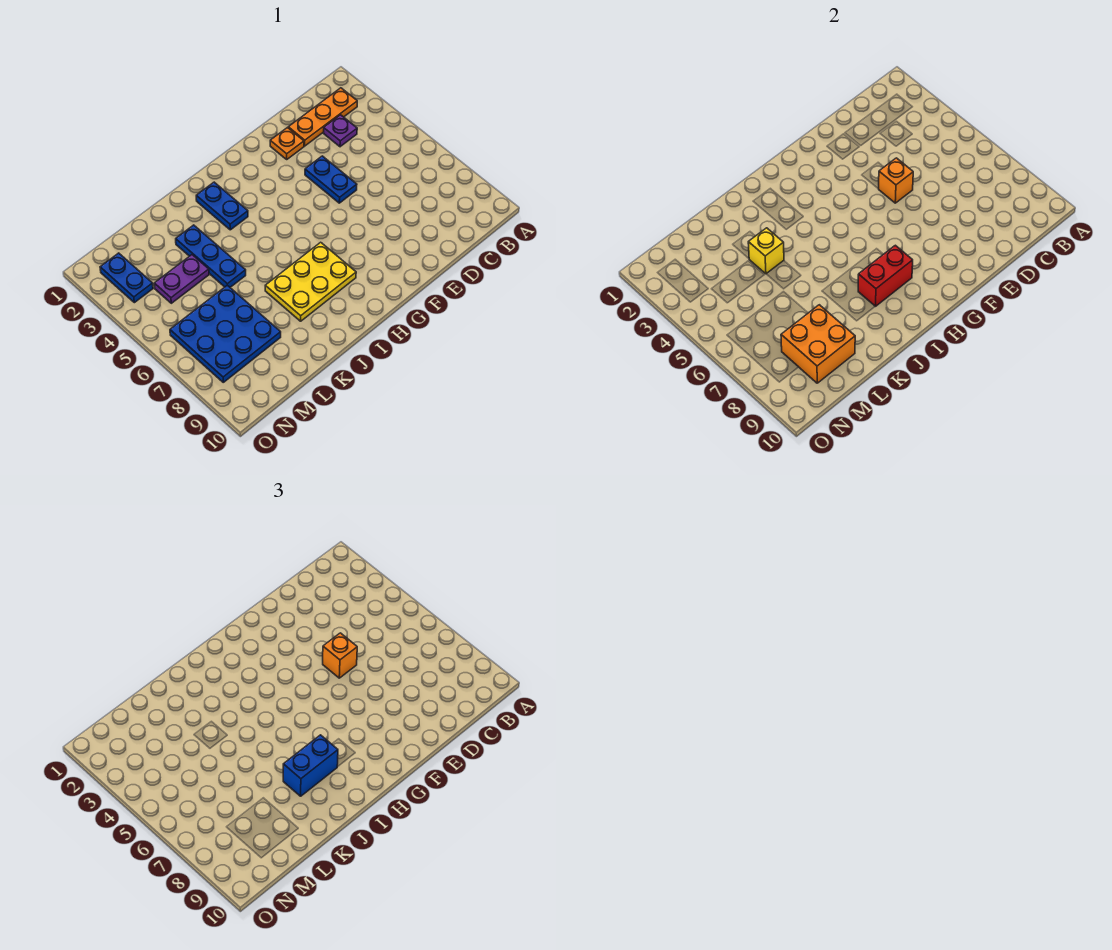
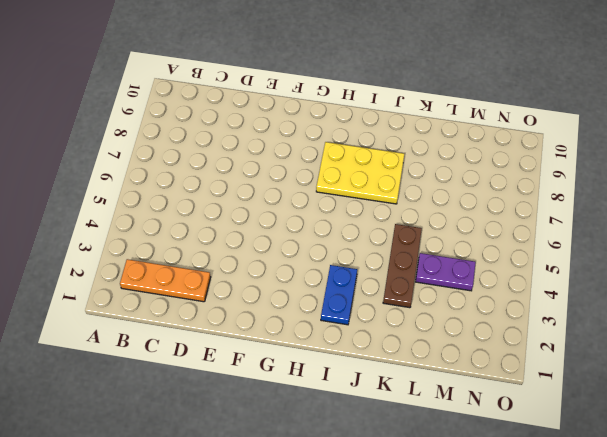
brown 1x3 plate [383,224,422,308] -> blue 1x3 plate [176,225,246,287]
none -> purple 1x1 plate [324,115,357,147]
none -> orange 1x1 plate [270,128,304,159]
none -> blue 1x2 plate [305,156,357,203]

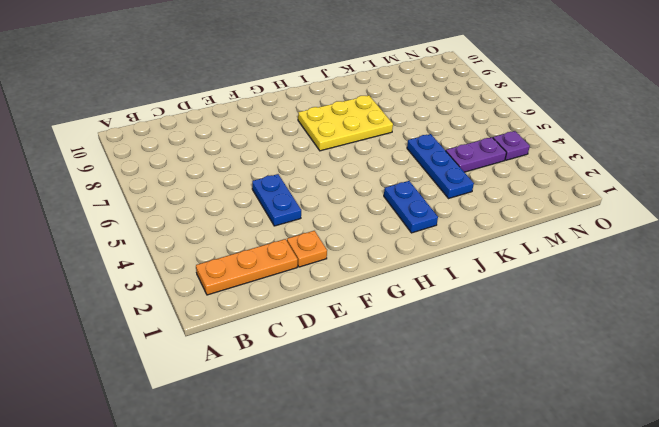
purple 1x1 plate [493,131,530,160] -> purple 1x1 plate moved to [324,115,357,147]
none -> blue 3x3 plate [170,285,281,382]
none -> blue 1x2 plate [100,253,153,303]
none -> orange 1x1 brick [879,158,913,203]

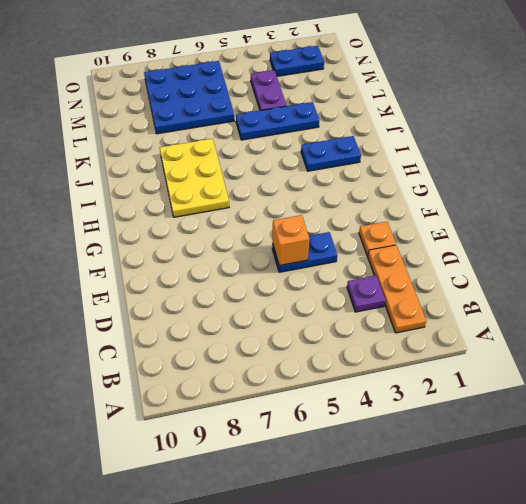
none -> red 1x2 brick [858,245,913,306]
none -> yellow 1x1 brick [748,228,784,274]
none -> orange 2x2 brick [781,305,855,383]

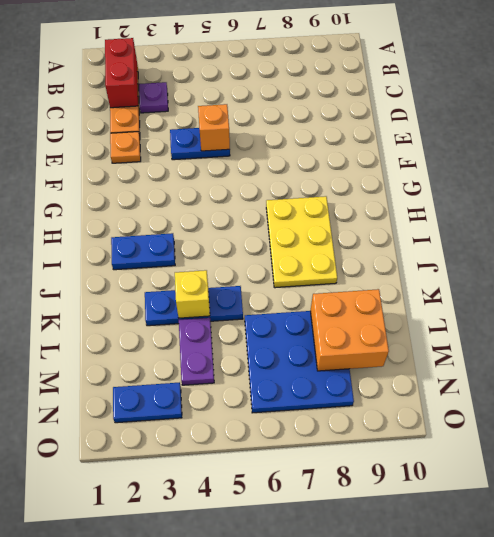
red 1x2 brick [105,38,138,108] -> red 1x2 brick moved to [858,245,913,306]
none -> orange 1x1 brick [323,633,357,678]
none -> blue 1x2 brick [283,735,338,796]

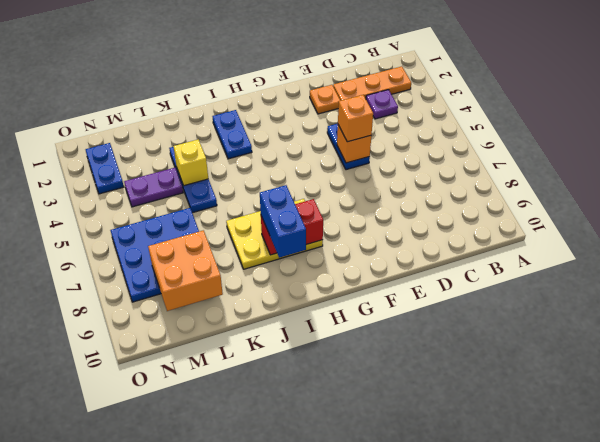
blue 1x2 brick [260,185,306,258] -> blue 1x2 brick turned to [283,735,338,796]

